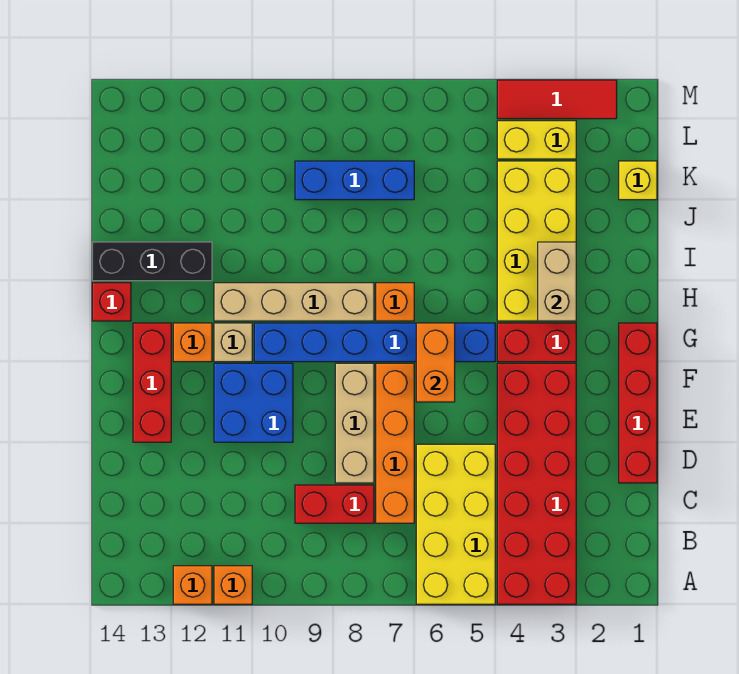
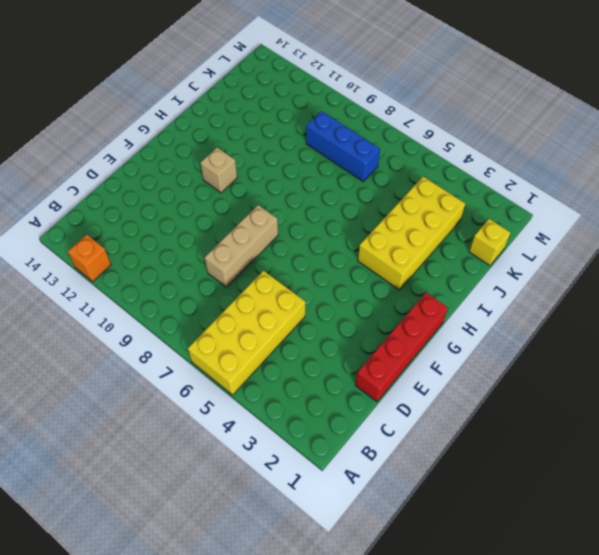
none -> red 2x6 brick [497,363,576,604]
none -> orange 1x1 brick [214,566,252,604]
none -> orange 1x4 brick [376,363,414,523]

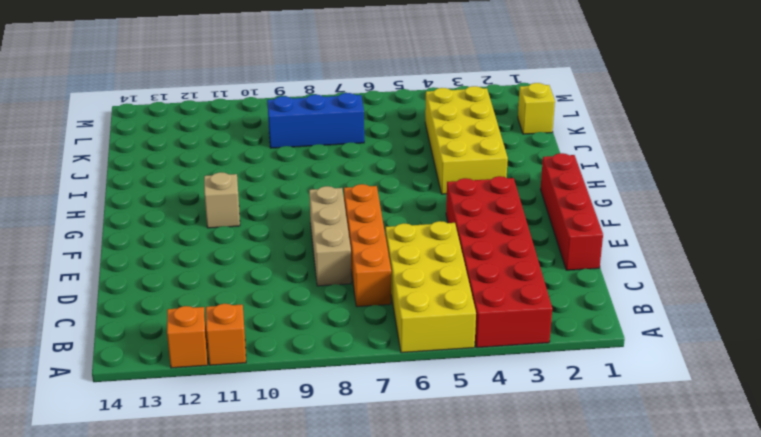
none -> red 1x2 brick [295,485,374,523]
none -> blue 2x2 brick [214,363,293,442]
none -> red 1x3 brick [133,323,171,442]

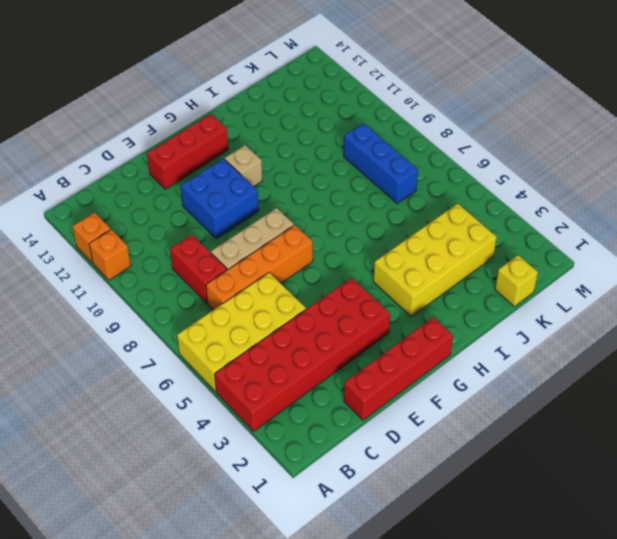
none -> red 1x2 brick [497,323,576,362]
none -> blue 1x6 brick [254,323,495,362]
none -> orange 1x1 brick [173,323,212,362]

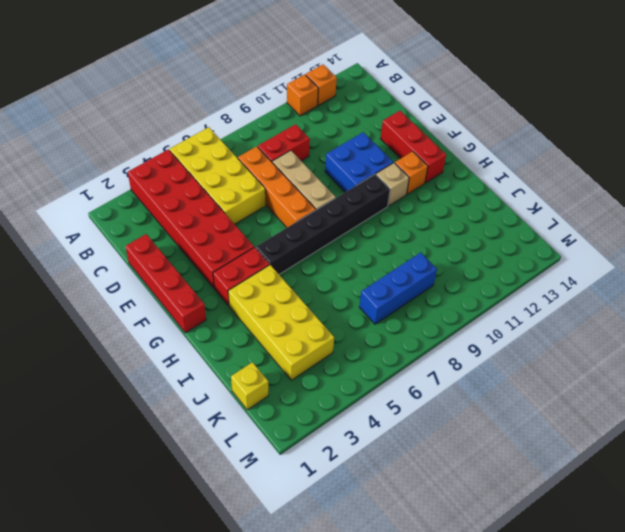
black 1x6 brick [256,174,390,274] -> blue 1x6 brick [254,323,495,362]
none -> orange 1x1 brick [376,283,414,321]
none -> tan 1x4 brick [214,283,374,321]
none -> red 1x1 brick [92,283,131,321]

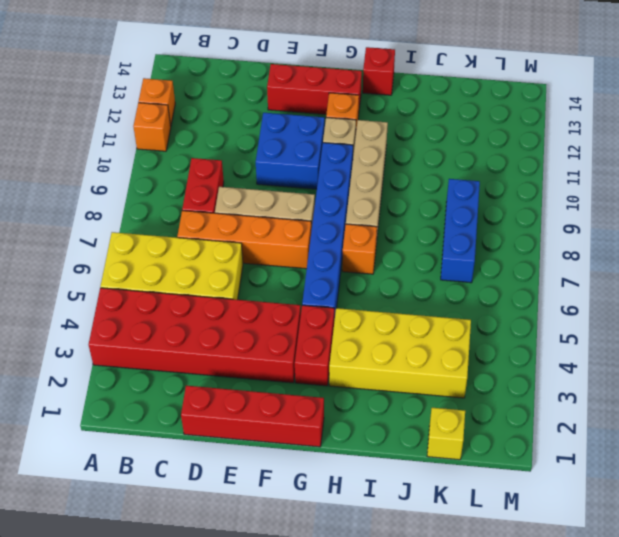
none -> black 1x3 brick [92,242,212,281]
none -> yellow 1x2 brick [497,121,576,159]
none -> red 1x3 tile [497,80,617,119]

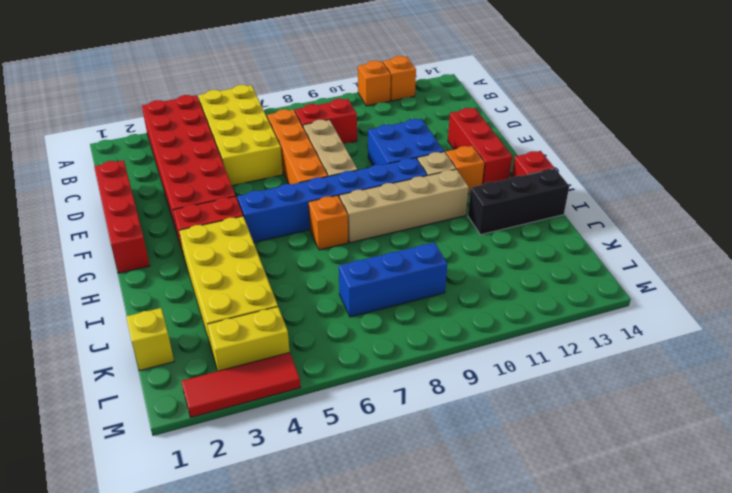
none -> orange 1x2 brick [416,323,455,402]
none -> tan 1x2 brick [538,242,576,321]

